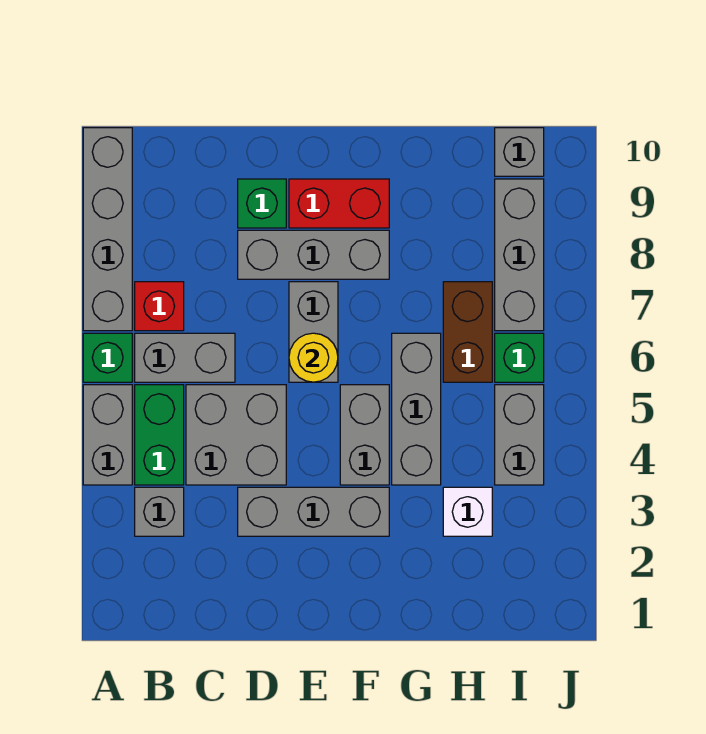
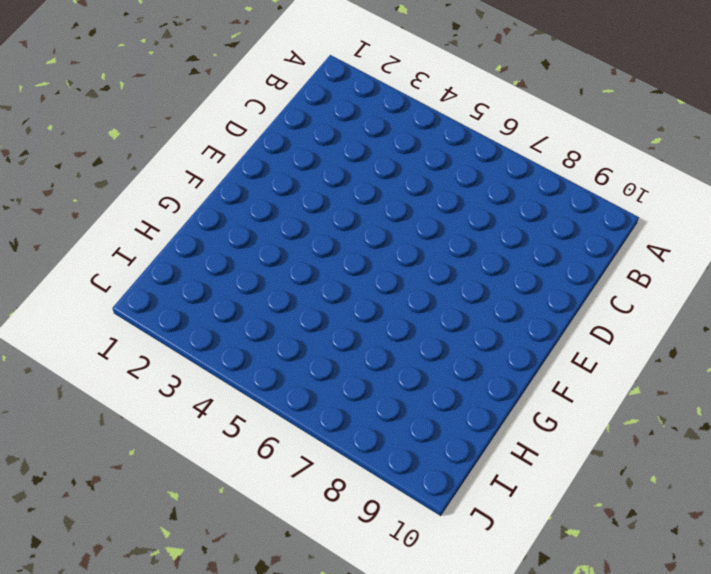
none -> grey 1x2 brick [83,385,132,485]
none -> green 1x1 brick [83,333,132,382]
none -> grey 1x4 brick [83,128,132,331]

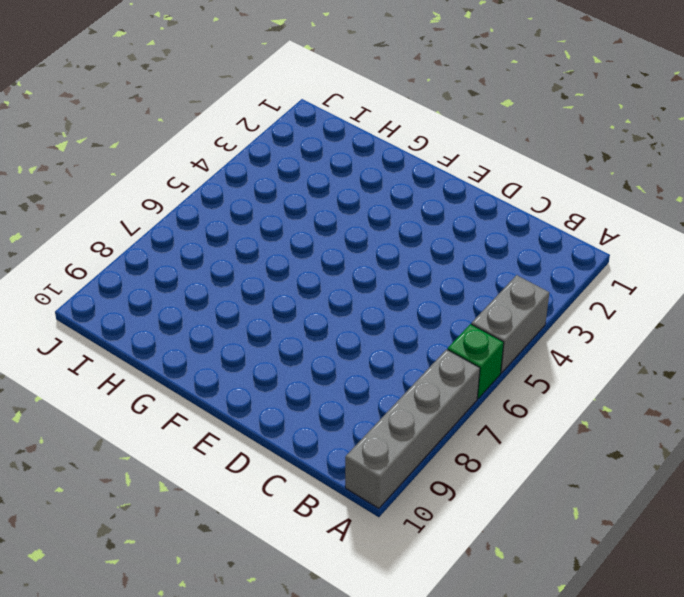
none -> grey 1x1 brick [135,487,184,536]
none -> green 1x2 brick [135,385,184,485]
none -> grey 1x2 brick [135,333,235,382]

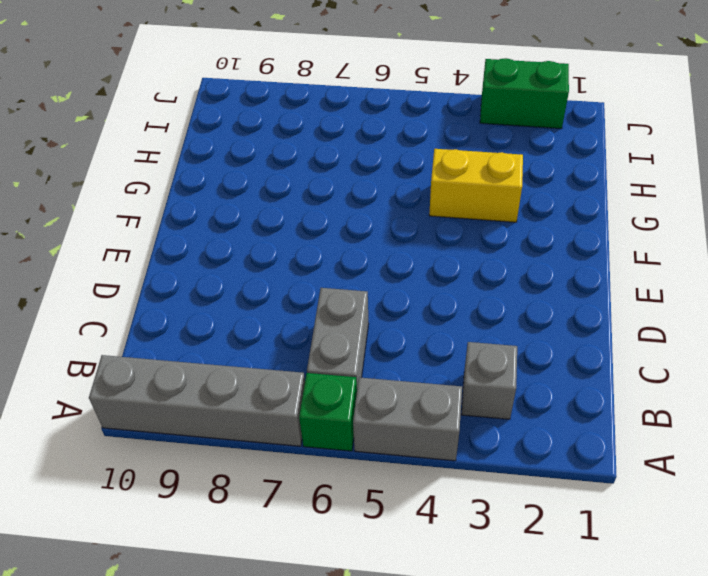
yellow 1x2 brick [429,149,523,222] -> grey 1x3 brick [392,333,441,485]
green 1x2 brick [480,58,569,129] -> green 1x2 brick moved to [135,385,184,485]
none -> red 1x1 brick [135,282,184,331]
none -> grey 2x2 brick [186,385,286,485]
none -> grey 1x3 brick [238,487,389,536]

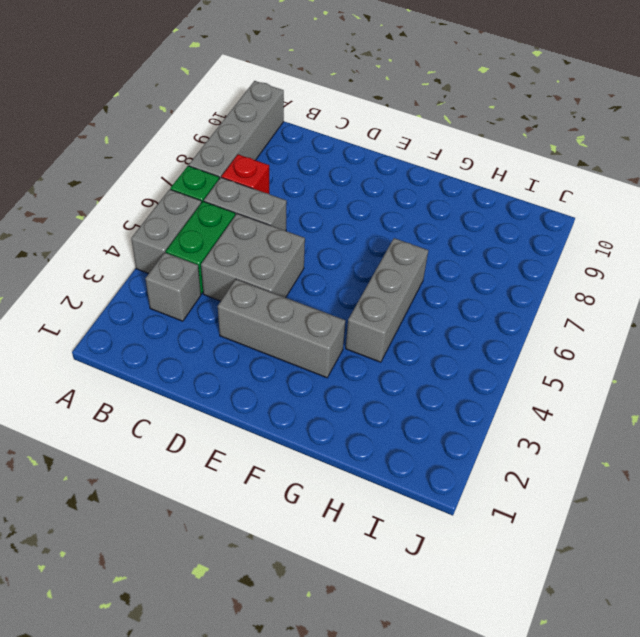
none -> grey 1x3 brick [238,230,389,279]
none -> green 1x1 brick [238,179,286,228]
none -> grey 1x2 brick [289,282,338,382]

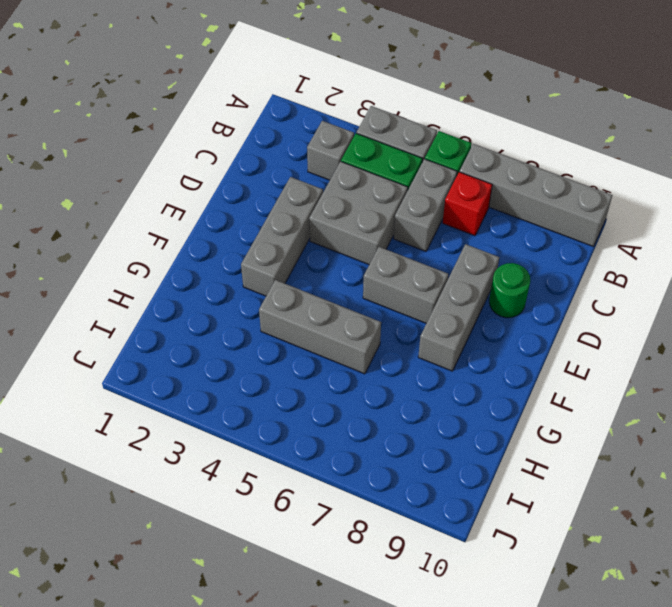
green 1x1 round brick [489,263,530,318] -> green 1x1 brick [238,179,286,228]
none -> red 1x2 brick [289,179,389,228]
none -> grey 1x2 brick [340,385,389,485]
none -> white 1x1 brick [443,487,492,536]

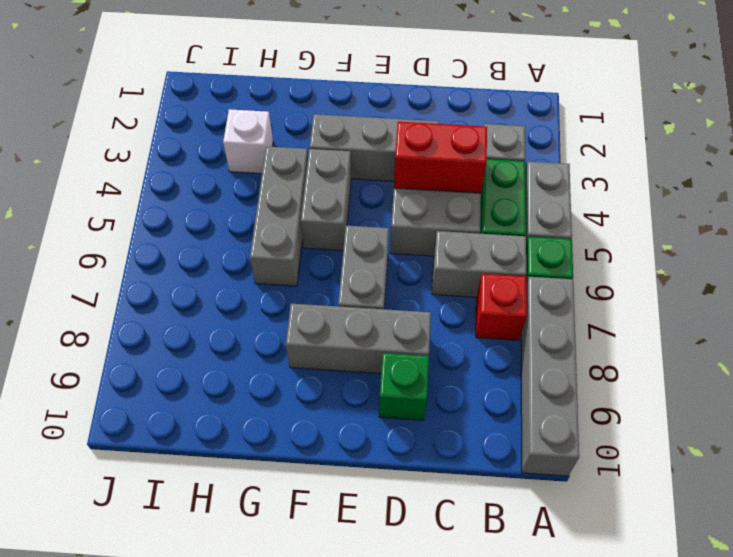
red 1x2 brick [394,122,487,193] -> red 1x2 brick moved to [289,179,389,228]
none -> brown 1x2 brick [443,282,492,382]
none -> grey 1x2 brick [495,385,544,485]
none -> green 1x1 brick [495,333,544,382]

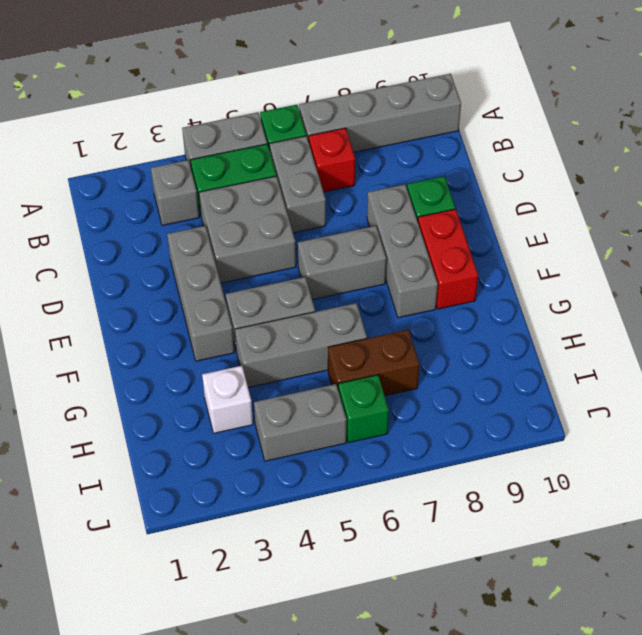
none -> grey 1x3 brick [495,179,544,331]
none -> grey 1x1 brick [495,128,544,176]
none -> yellow 1x1 round brick [289,333,338,382]

